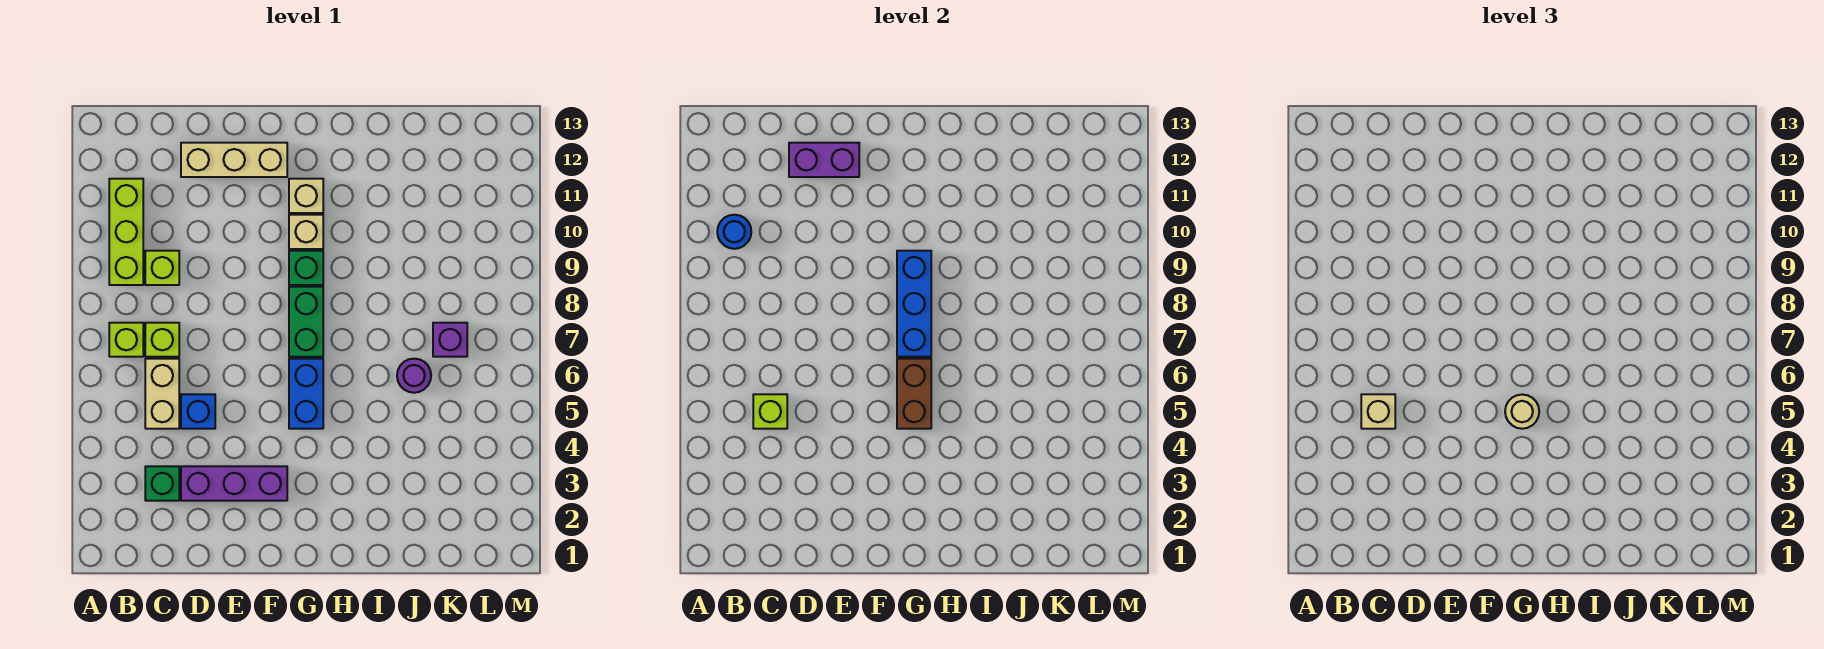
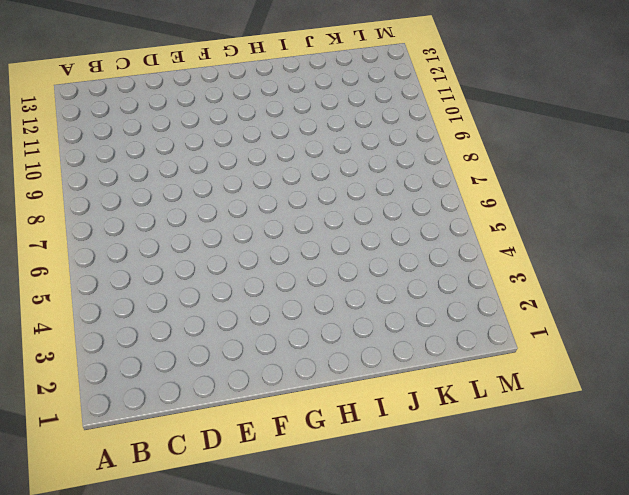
none -> lime 1x1 brick [109,323,143,357]
none -> lime 1x3 brick [109,179,143,285]
none -> green 1x1 brick [145,466,179,501]

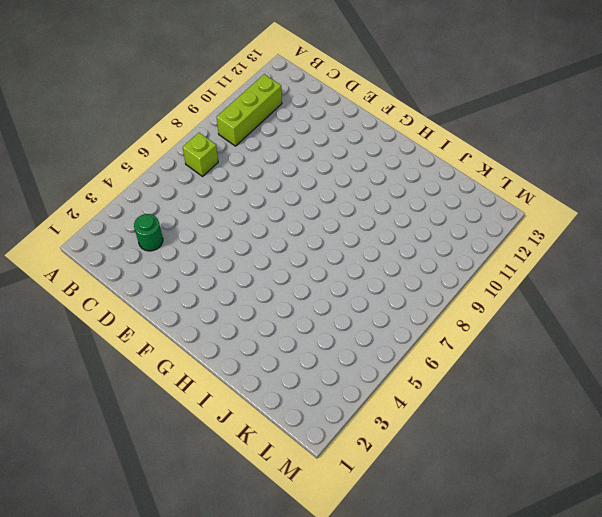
green 1x1 round brick [134,214,163,251] -> green 1x1 brick [145,466,179,501]
none -> tan 1x2 brick [145,359,179,429]
none -> lime 1x1 brick [145,323,179,357]
none -> lime 1x1 brick [145,251,179,285]

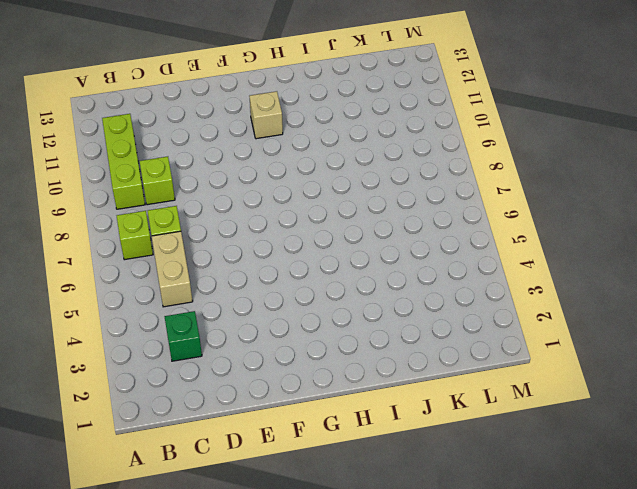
none -> purple 1x3 brick [181,466,287,501]
none -> blue 1x1 brick [181,394,215,429]
none -> tan 1x3 brick [181,143,287,177]

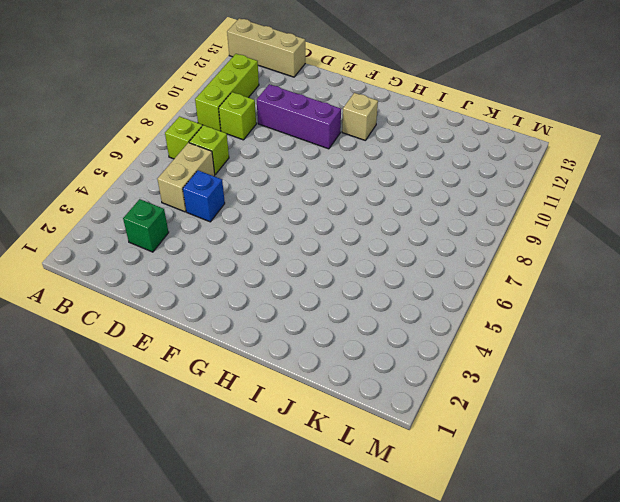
tan 1x3 brick [227,18,305,77] -> tan 1x3 brick moved to [181,143,287,177]
purple 1x3 brick [257,84,341,149] -> purple 1x3 brick moved to [181,466,287,501]
none -> blue 1x2 brick [289,359,323,429]
none -> green 1x2 brick [289,287,323,357]
none -> green 1x1 brick [289,251,323,285]

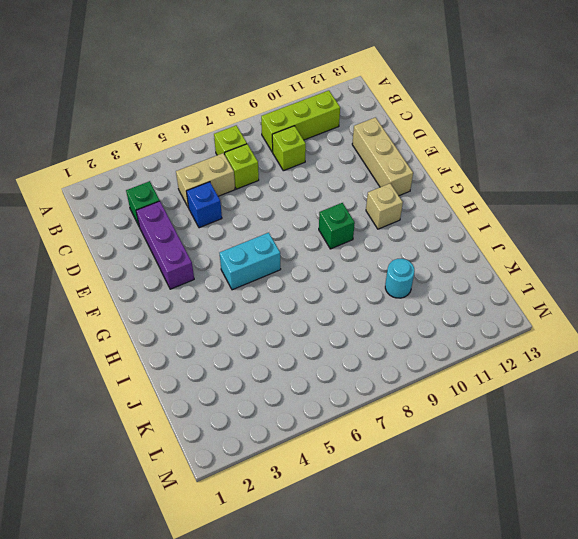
cyan 1x2 brick [219,232,281,290] -> blue 1x2 brick [289,359,323,429]
cyan 1x1 round brick [385,259,415,298] -> none
none -> green 1x2 brick [289,287,323,357]
none -> tan 1x1 brick [289,215,323,249]
none -> purple 1x1 round brick [397,359,431,393]

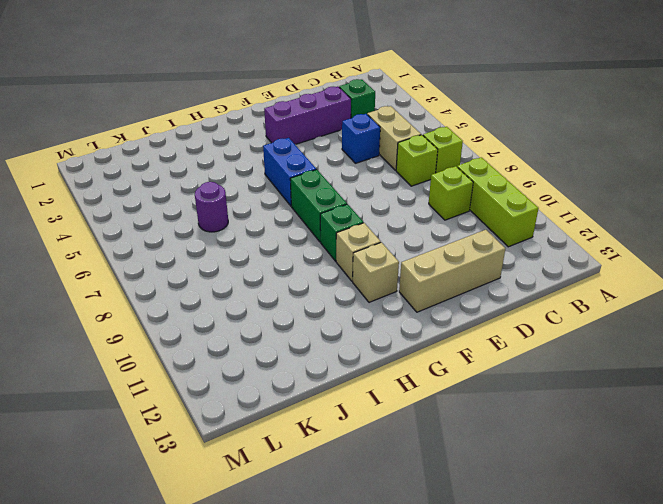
none -> purple 1x1 brick [433,323,467,357]
none -> blue 1x1 round brick [717,215,751,249]
none -> lime 1x1 brick [753,394,787,429]

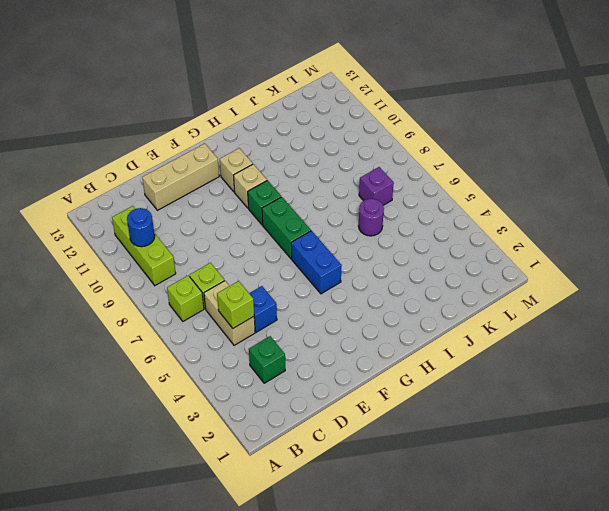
none -> lime 1x1 brick [145,251,179,285]
none -> purple 1x3 brick [181,466,287,501]
none -> purple 1x2 brick [789,143,859,177]

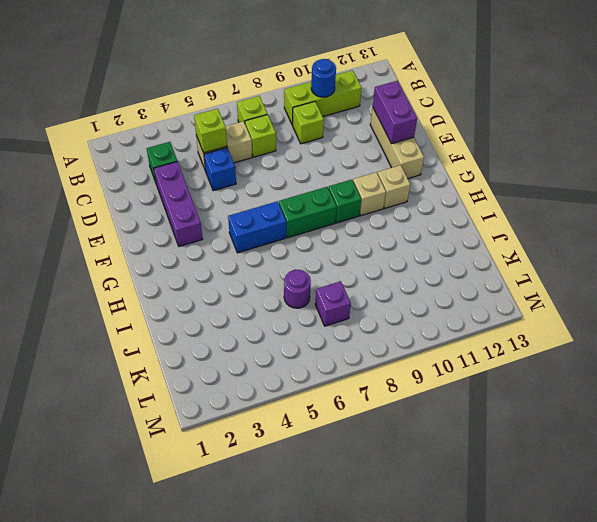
none -> brown 1x2 brick [897,359,931,429]
none -> blue 1x3 brick [897,251,931,357]
none -> tan 1x1 brick [1361,394,1395,429]

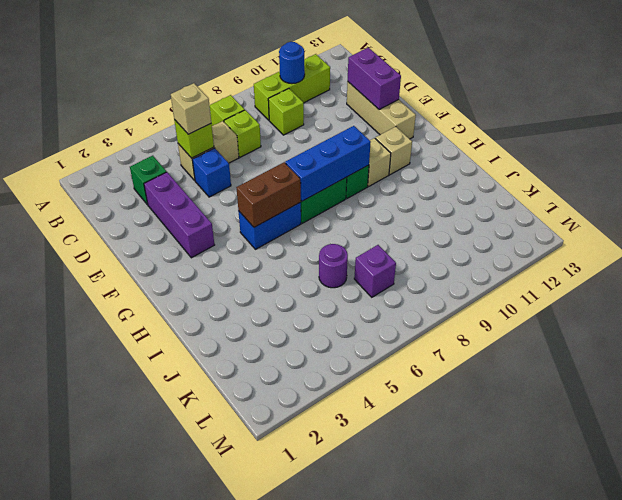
none -> tan 1x1 round brick [1505,395,1539,429]

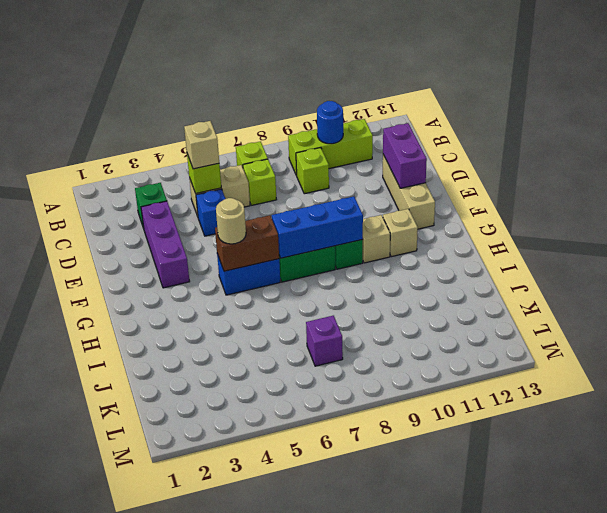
none -> purple 1x1 round brick [397,359,431,393]

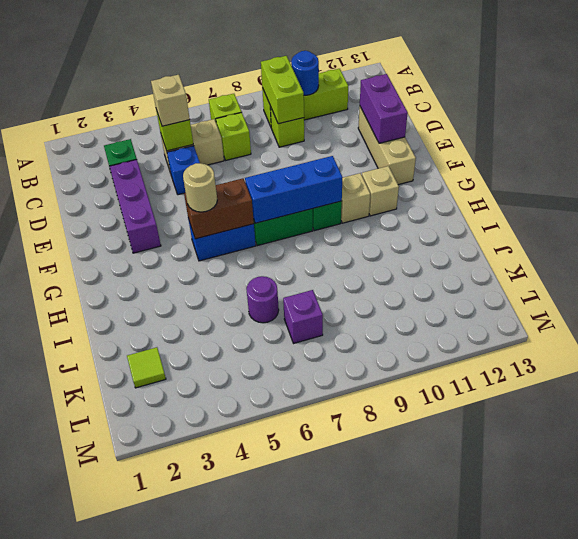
lime 1x2 brick [261,56,304,124] -> none
lime 1x1 tile [127,347,166,388] -> none

